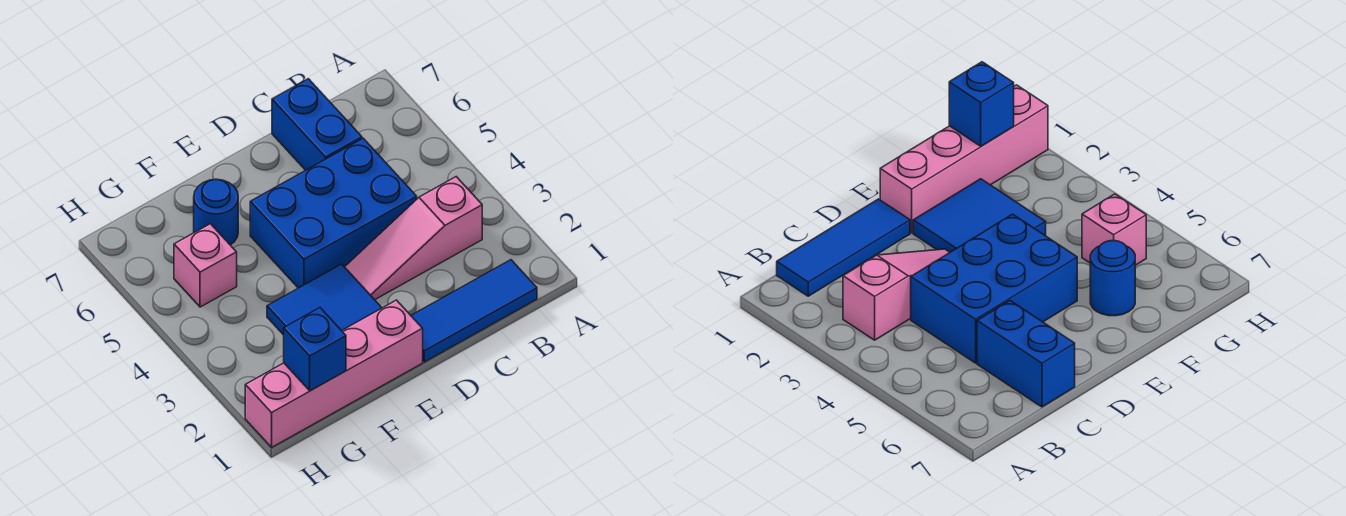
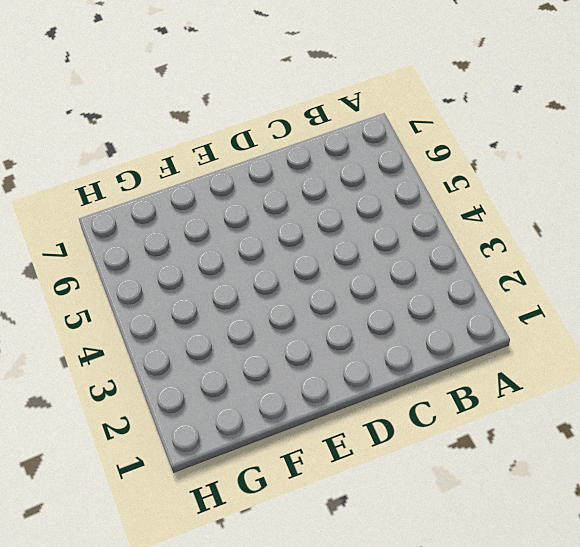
none -> blue 1x3 tile [411,260,537,362]
none -> pink 1x3 slope [345,177,482,300]

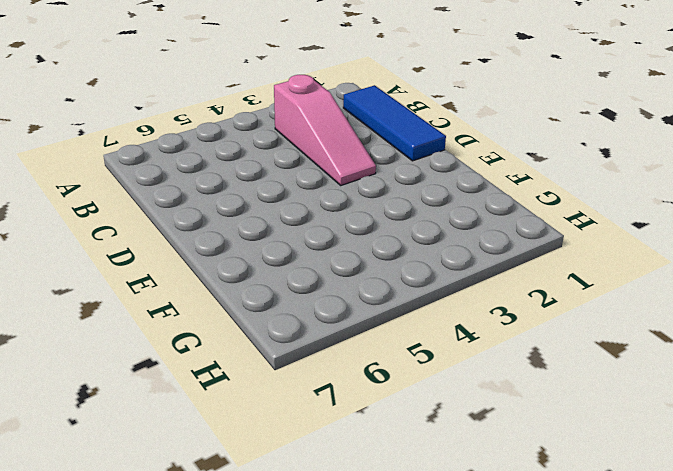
none -> blue 2x3 brick [250,138,417,288]
none -> blue 1x2 brick [272,79,362,170]

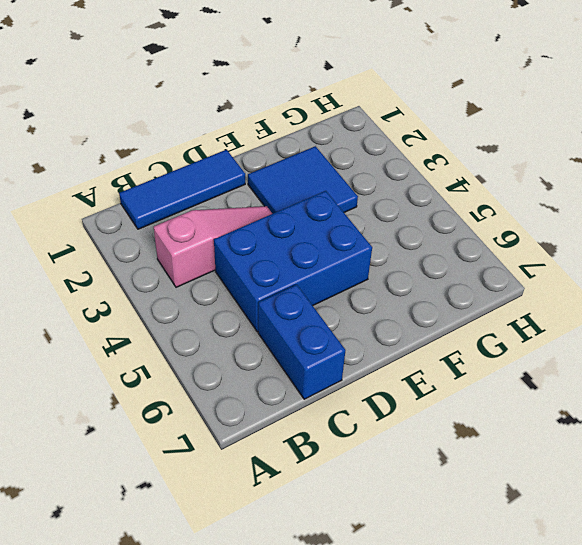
none -> pink 1x4 brick [245,300,423,447]
none -> blue 1x1 round brick [194,179,238,245]

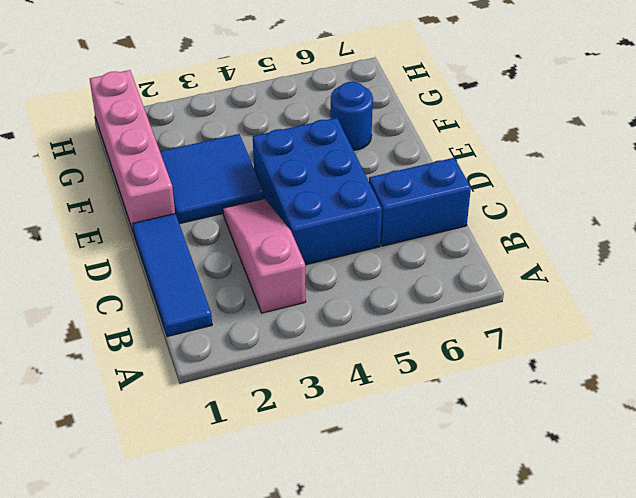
none -> pink 1x1 brick [174,224,237,307]
none -> blue 1x1 brick [284,308,346,391]

